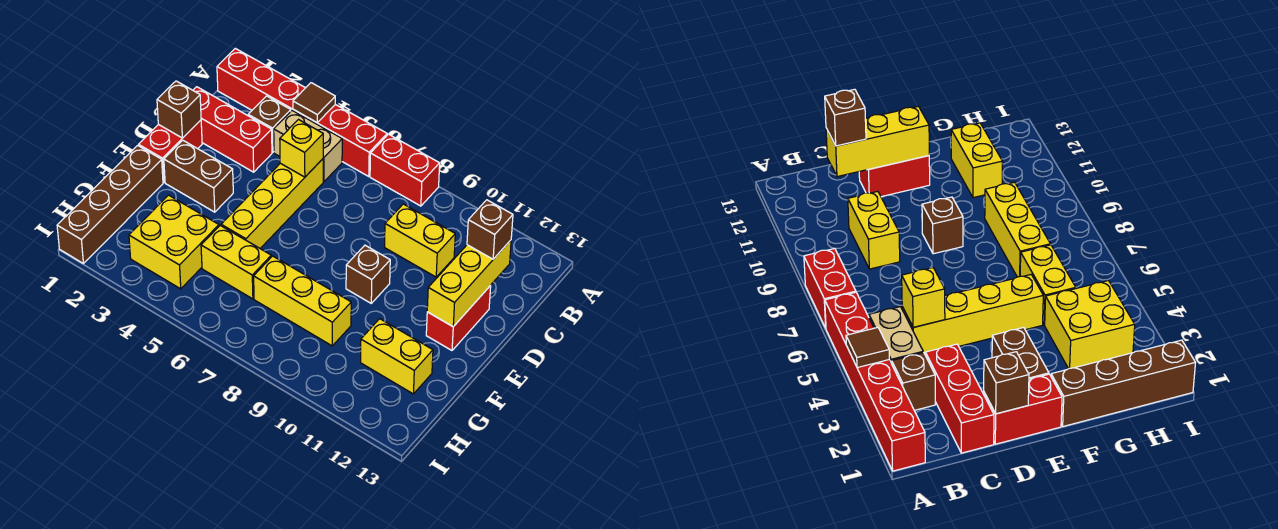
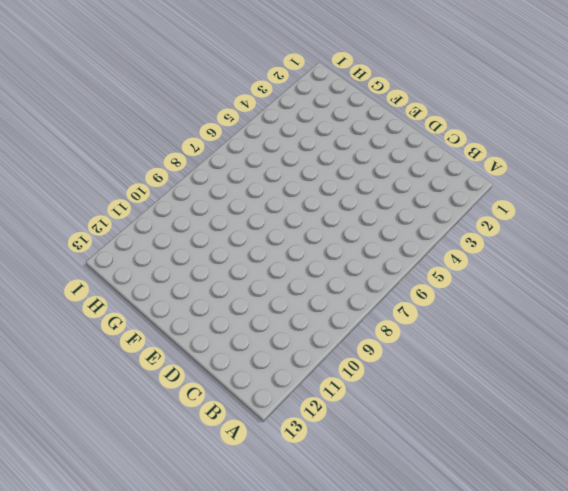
none -> red 1x6 brick [217,48,387,176]
none -> red 1x2 brick [370,134,440,206]
none -> brown 1x1 brick [248,96,291,152]

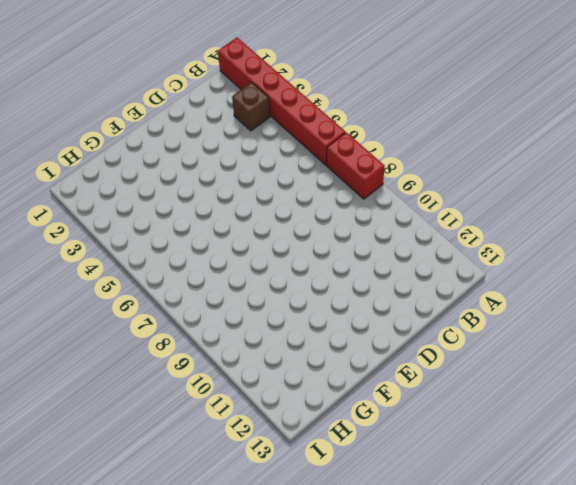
none -> tan 1x2 brick [274,111,342,182]
none -> red 1x3 brick [193,87,272,172]
none -> yellow 1x4 brick [221,159,323,248]

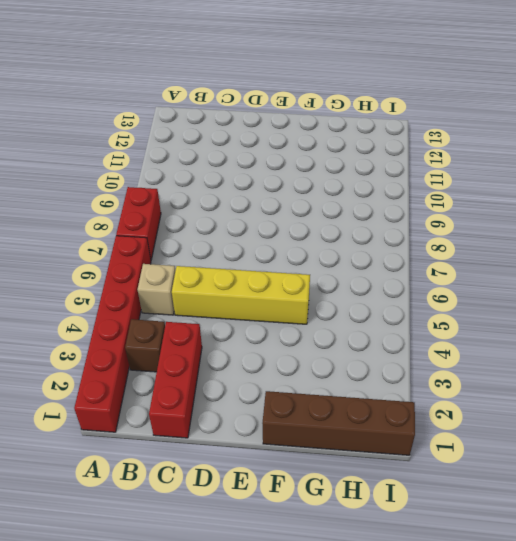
tan 1x1 brick [138,264,175,315] -> tan 1x2 brick [274,111,342,182]
none -> yellow 1x2 brick [385,204,455,277]
none -> red 1x2 brick [139,120,202,182]
none -> red 1x2 brick [426,286,491,350]

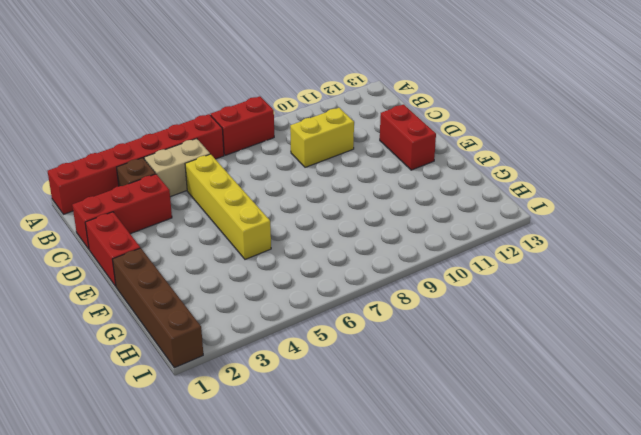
none -> brown 1x2 brick [164,140,233,212]
none -> brown 1x1 brick [346,245,390,303]
none -> yellow 2x2 brick [129,195,219,289]

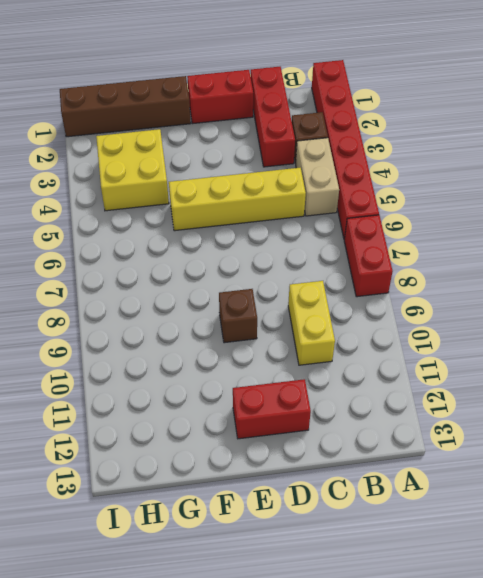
none -> brown 1x2 brick [164,140,233,212]
none -> yellow 1x2 brick [201,225,271,299]
none -> yellow 1x3 brick [254,256,351,346]

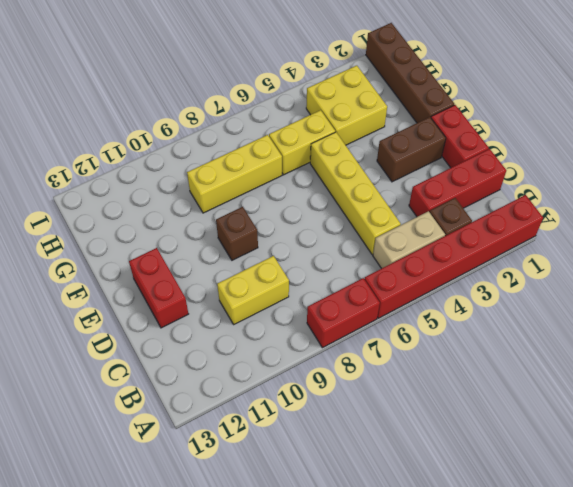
none -> yellow 1x2 brick [360,319,433,394]
none -> brown 1x1 tile [293,83,335,122]
none -> yellow 1x1 brick [280,120,323,177]

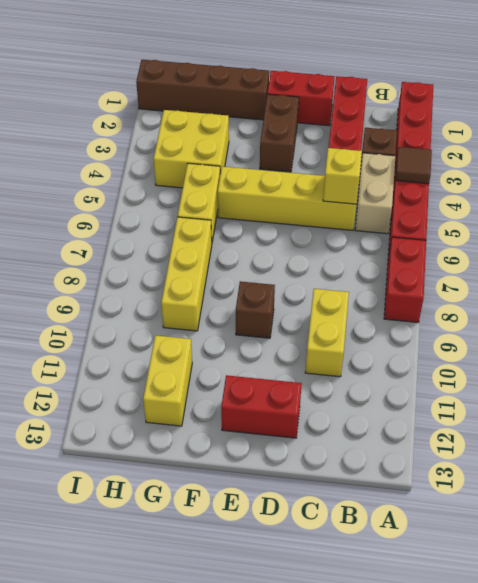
none -> yellow 1x3 brick [427,240,511,327]
none -> brown 1x1 brick [157,81,201,138]
none -> brown 1x1 brick [467,200,513,259]

